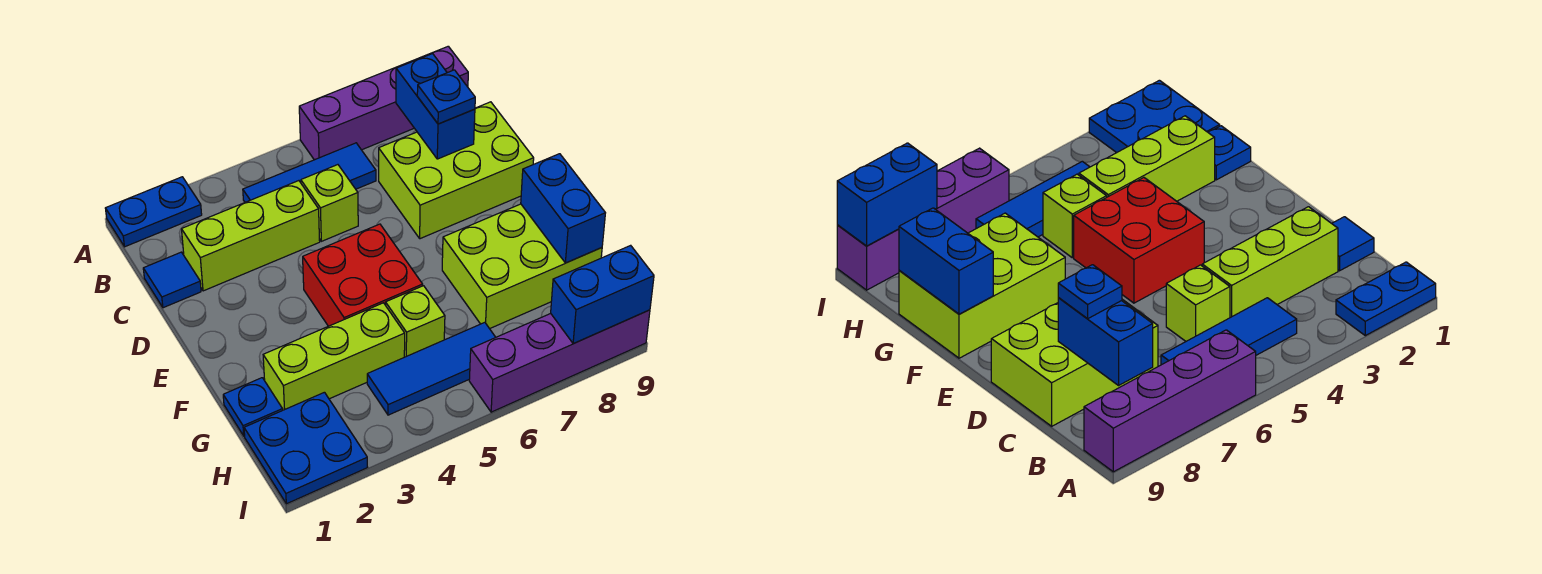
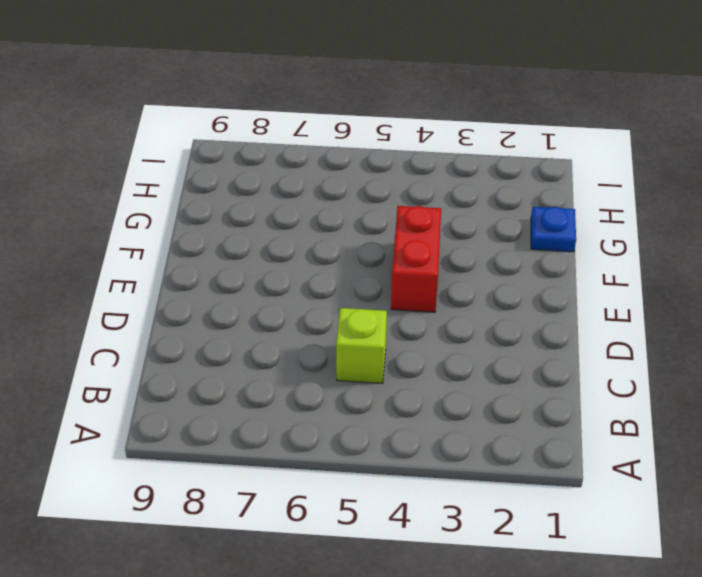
red 1x2 brick [391,206,441,312] -> red 2x2 brick [303,224,423,326]
none -> blue 1x2 plate [105,177,202,247]
none -> purple 1x4 brick [299,46,468,160]
none -> blue 1x3 tile [243,143,376,202]

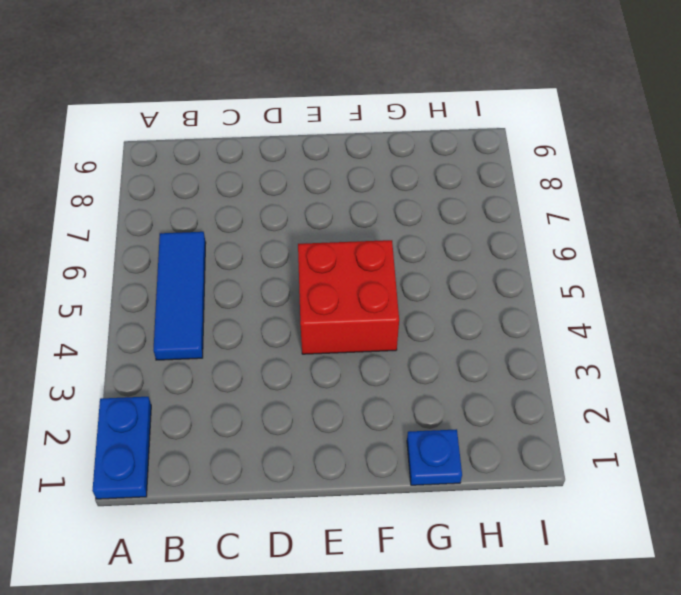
none -> purple 1x4 brick [299,46,468,160]
none -> blue 1x1 tile [143,252,201,308]
none -> lime 1x3 brick [182,181,320,291]

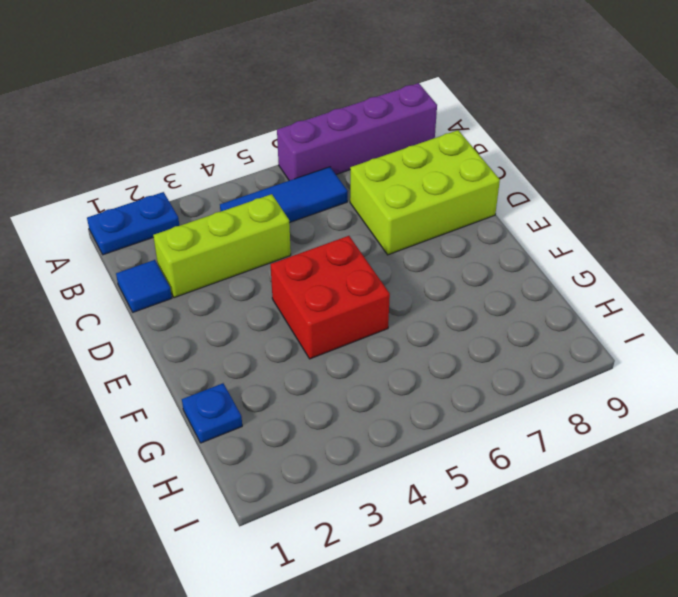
none -> lime 1x1 brick [301,165,358,241]
none -> lime 2x3 brick [442,204,602,329]
none -> lime 1x3 brick [263,303,405,410]

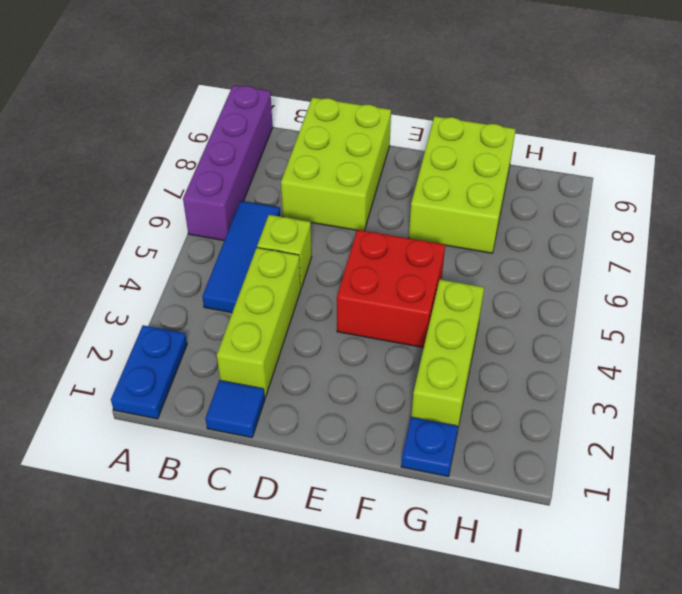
none -> lime 1x1 brick [386,286,445,357]
none -> blue 2x2 plate [244,392,367,504]
none -> blue 1x3 tile [367,322,496,415]

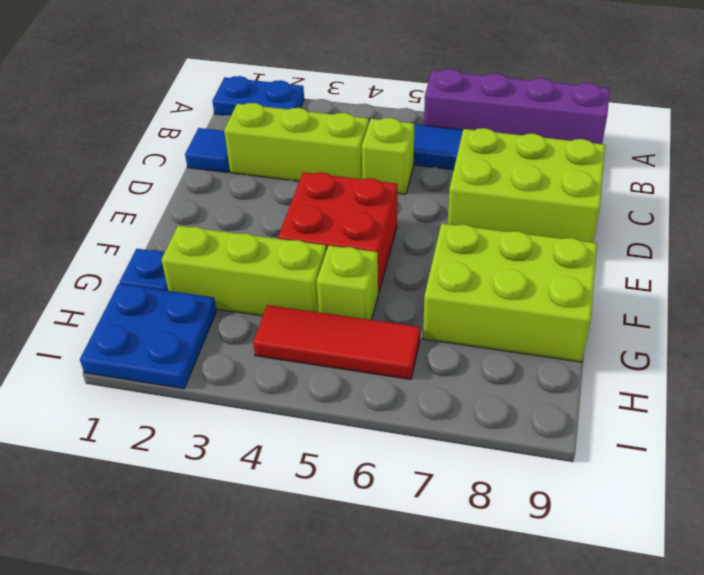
red 1x3 tile [253,305,420,379] -> blue 1x3 tile [367,322,496,415]
none -> purple 1x4 brick [469,310,650,412]
none -> blue 1x2 brick [396,54,475,159]
none -> blue 1x2 brick [521,154,605,263]

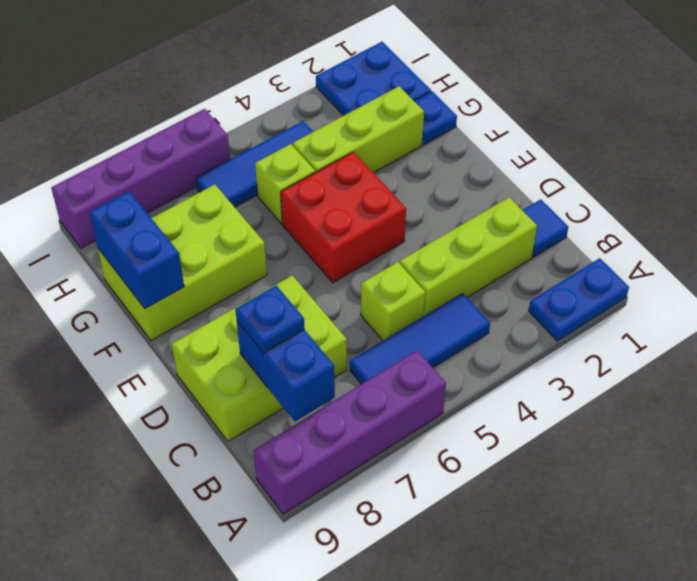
none -> blue 1x2 brick [551,245,654,344]

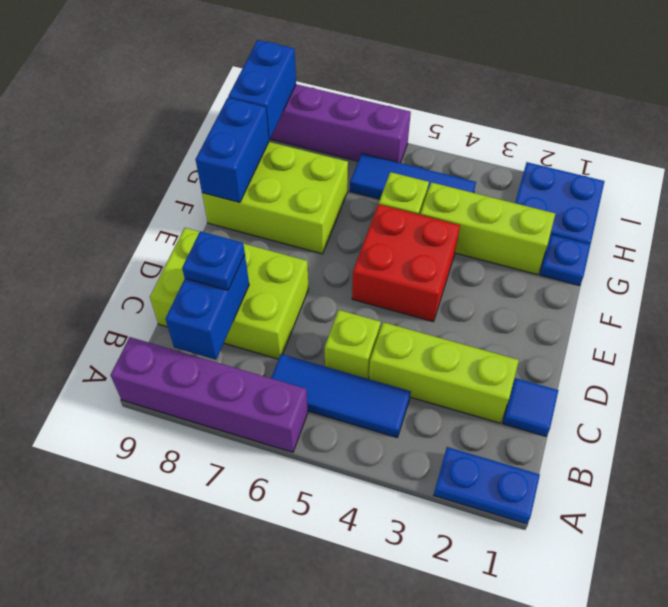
blue 1x2 brick [228,40,296,140] -> blue 1x2 brick turned to [551,245,654,344]

